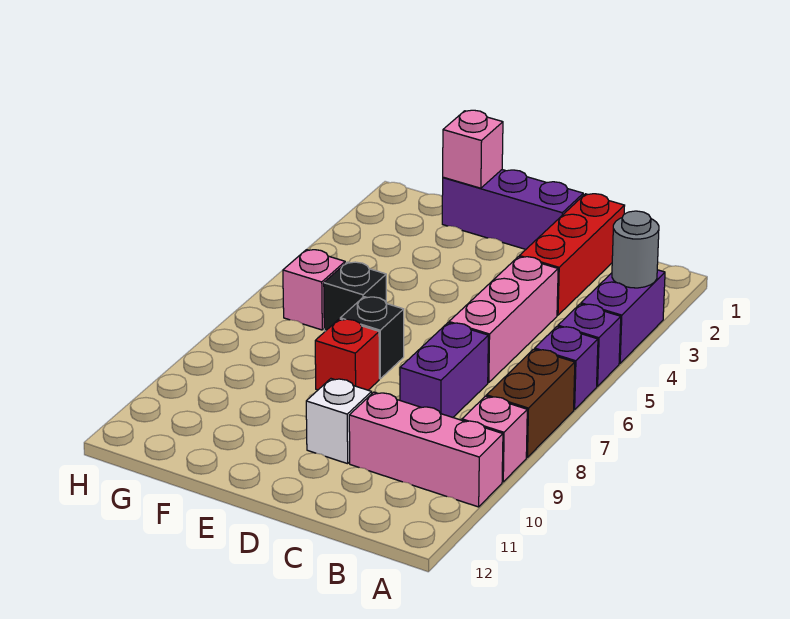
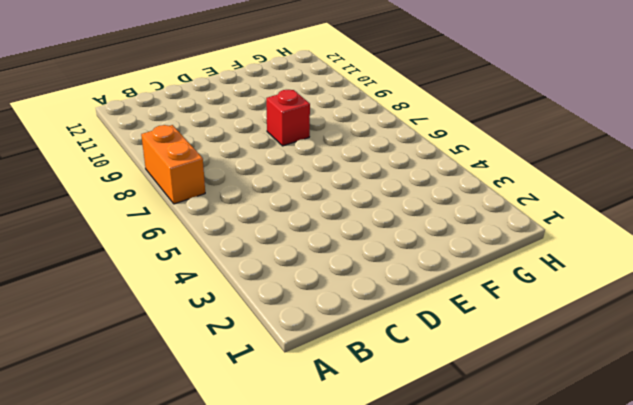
orange 1x2 brick [141,125,205,204] -> brown 1x2 brick [487,349,575,457]
none -> purple 1x2 brick [581,270,665,363]
none -> purple 1x1 brick [558,304,621,386]
none -> purple 1x1 brick [535,327,598,410]

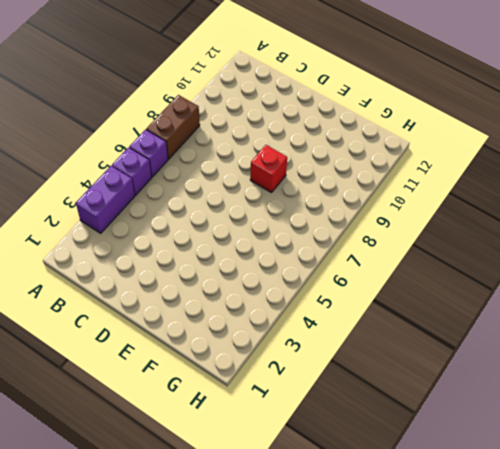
none -> pink 1x1 brick [462,396,527,482]
none -> pink 1x3 brick [349,392,503,507]
none -> red 1x3 brick [519,194,625,315]

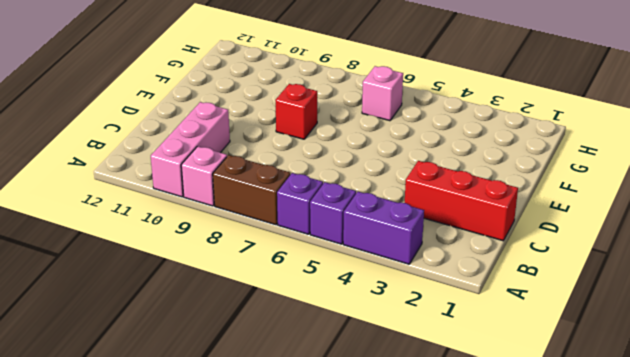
none -> pink 1x3 brick [449,257,558,383]
none -> purple 1x2 brick [400,323,488,417]
none -> purple 1x3 brick [442,170,583,249]

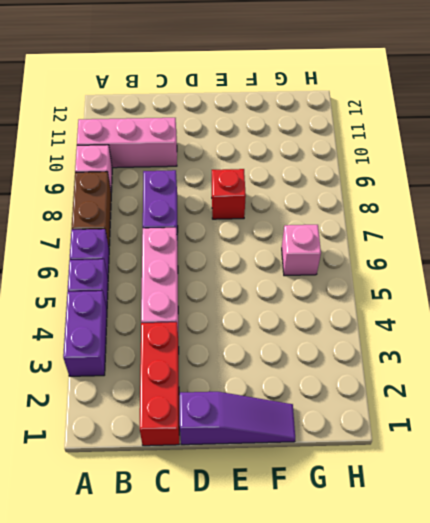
purple 1x3 slope [180,392,295,445] -> purple 1x3 brick [442,170,583,249]
none -> white 1x1 brick [306,379,372,464]
none -> black 1x1 brick [340,297,404,379]
none -> black 1x1 brick [324,262,386,331]

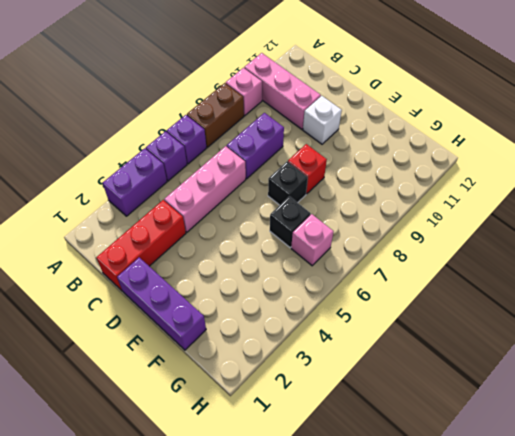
none -> grey 1x1 round brick [612,211,659,288]
none -> pink 1x1 brick [443,110,503,188]

